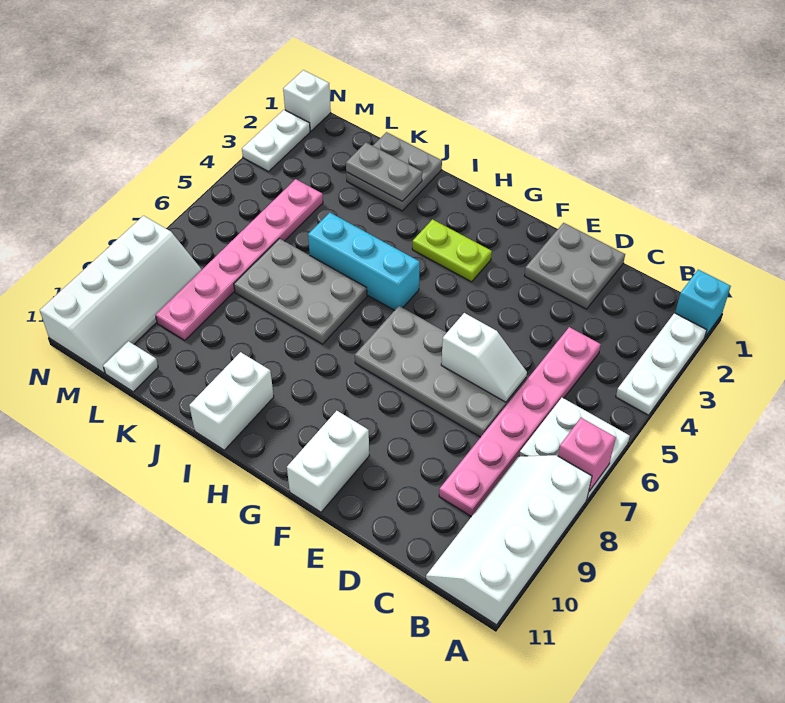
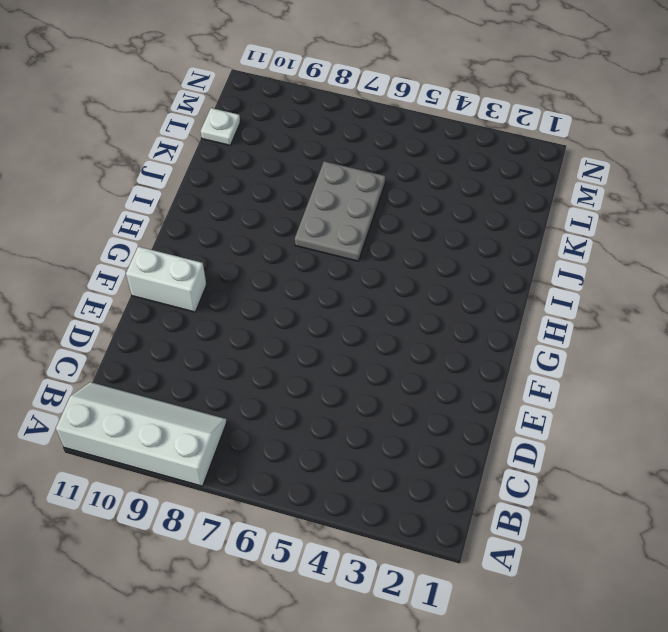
none -> cyan 1x1 brick [675,270,731,337]
none -> white 1x3 plate [616,313,707,415]
none -> white 2x2 plate [519,398,630,500]

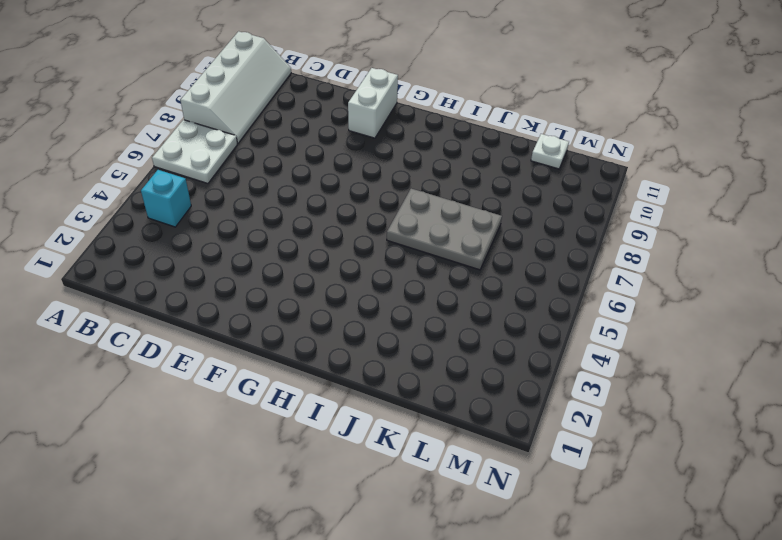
cyan 1x1 brick [141,170,191,227] -> cyan 1x1 brick moved to [675,270,731,337]
none -> white 1x3 plate [616,313,707,415]
none -> pink 1x6 plate [439,327,601,517]
none -> grey 2x2 plate [525,223,625,309]

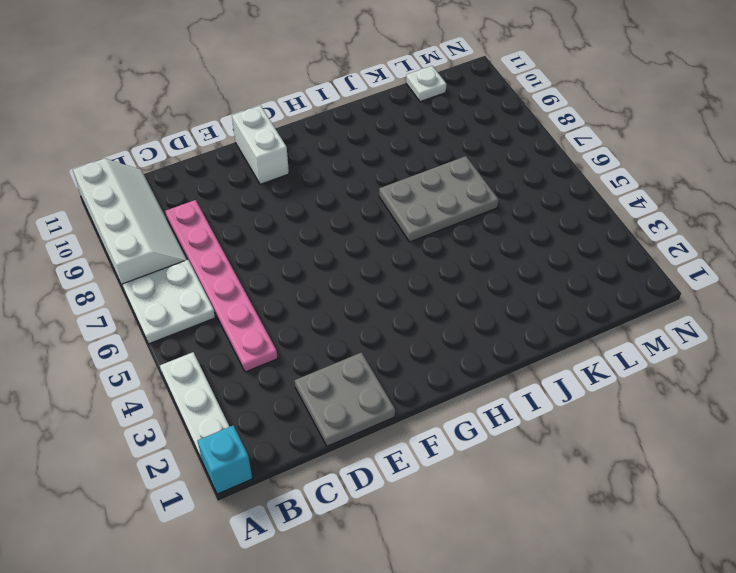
none -> grey 2x4 plate [355,306,526,437]
none -> lime 1x2 plate [412,220,492,282]
none -> cyan 1x3 brick [308,213,420,310]

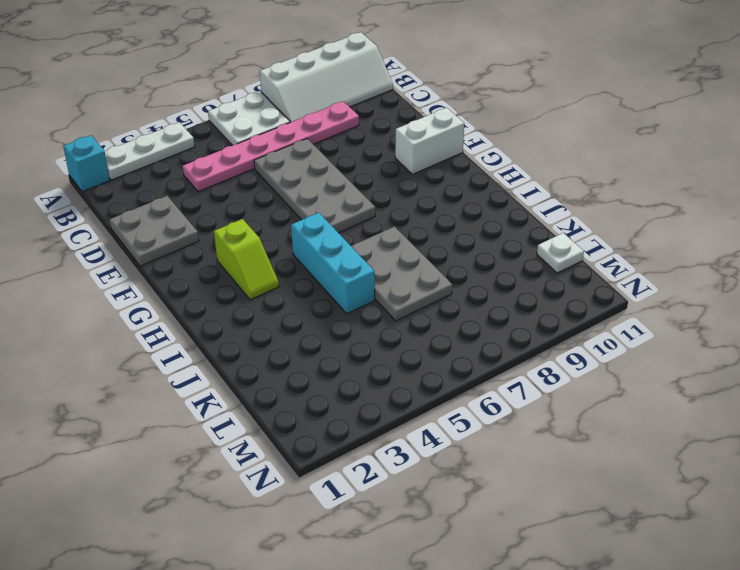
lime 1x2 slope [214,219,279,300] -> lime 1x2 plate [412,220,492,282]
none -> white 1x2 brick [189,352,274,450]
none -> grey 2x2 plate [346,132,442,211]
none -> pink 1x6 plate [156,179,323,340]

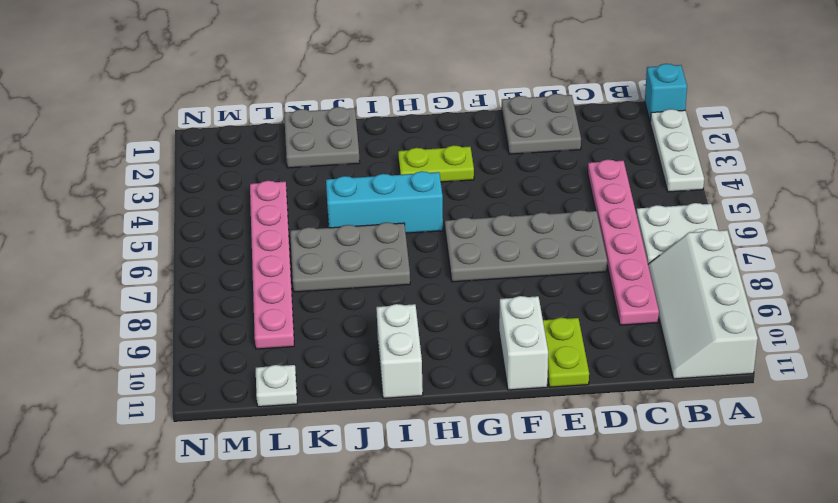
lime 1x2 plate [543,318,589,387] -> none
none -> white 2x4 slope [40,216,202,373]
none -> white 1x1 brick [283,70,331,131]
none -> white 1x2 plate [242,110,310,172]

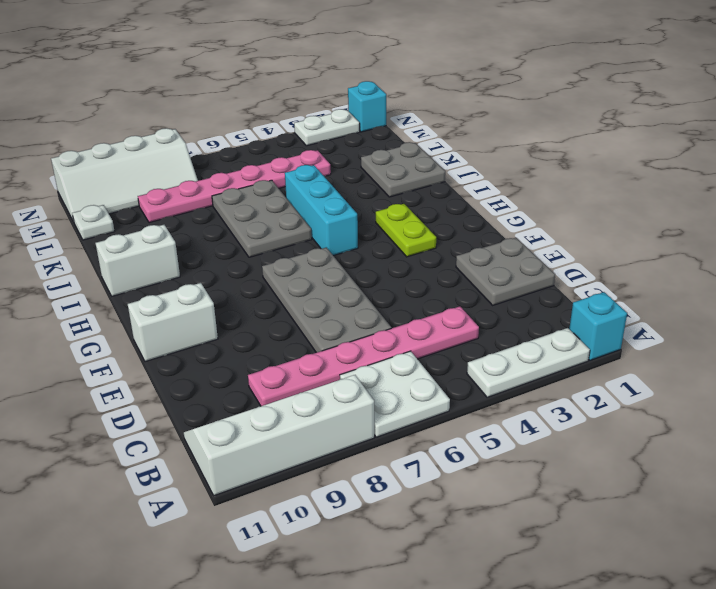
cyan 1x1 brick [348,81,386,132] -> white 1x1 brick [283,70,331,131]
none -> pink 1x1 brick [558,418,616,491]
none -> white 1x2 slope [441,313,527,402]
none -> grey 1x2 plate [346,143,422,201]

